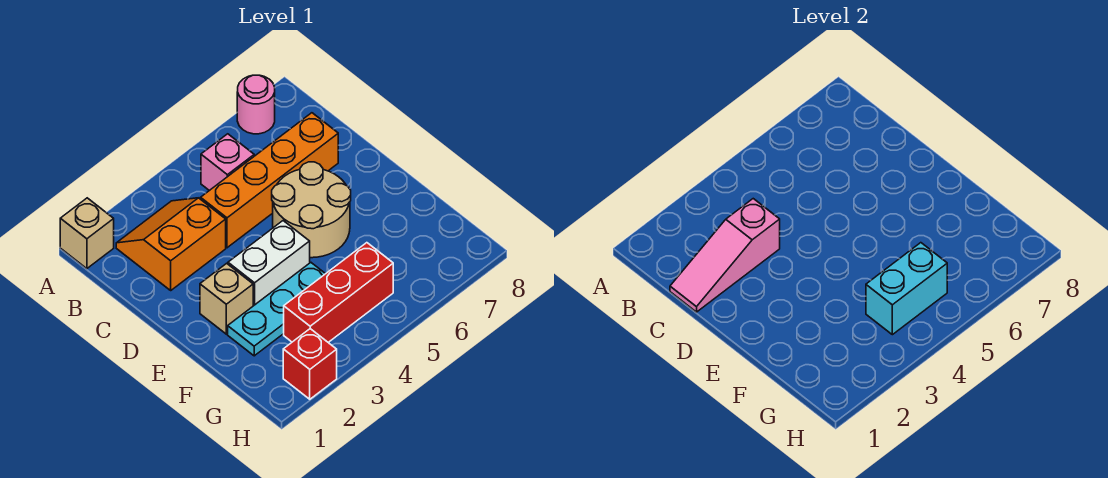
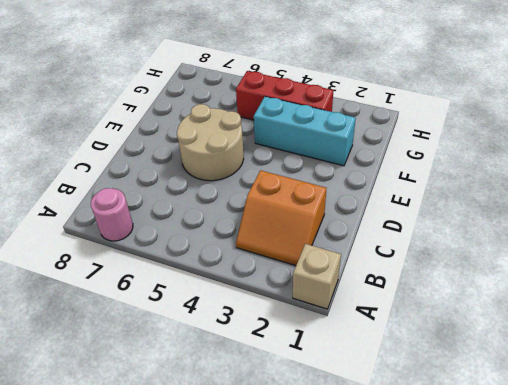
cyan 1x3 brick [254,97,356,166] -> cyan 1x3 plate [228,263,325,356]
none -> pink 1x1 brick [201,134,254,191]
none -> orange 1x4 brick [201,113,338,248]
none -> tan 1x1 brick [200,263,253,334]

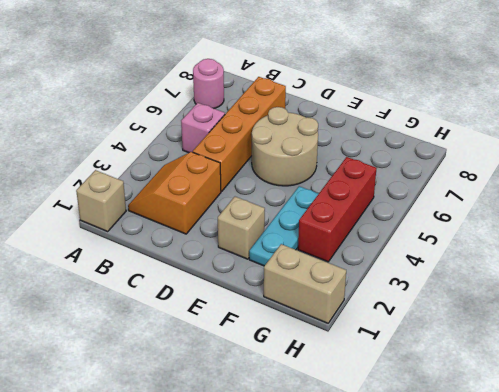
tan 1x2 brick [264,244,346,323] -> none
none -> white 1x2 brick [228,221,310,306]
none -> red 1x1 brick [283,329,337,399]
none -> pink 1x3 slope [670,199,780,312]

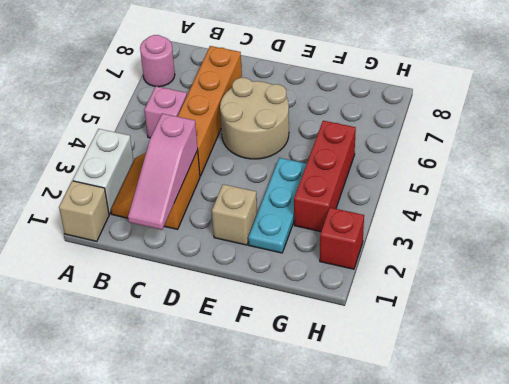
white 1x2 brick [73,129,134,214] -> white 1x2 brick moved to [228,221,310,306]
none -> cyan 1x2 brick [866,243,947,335]

